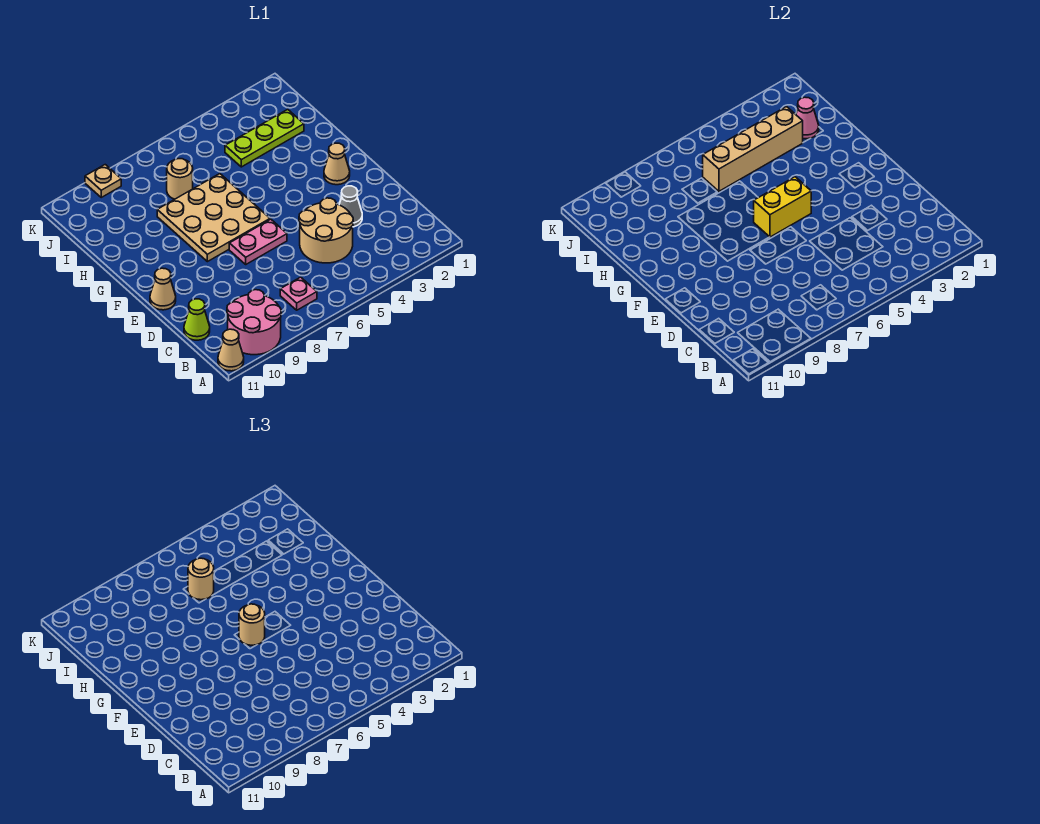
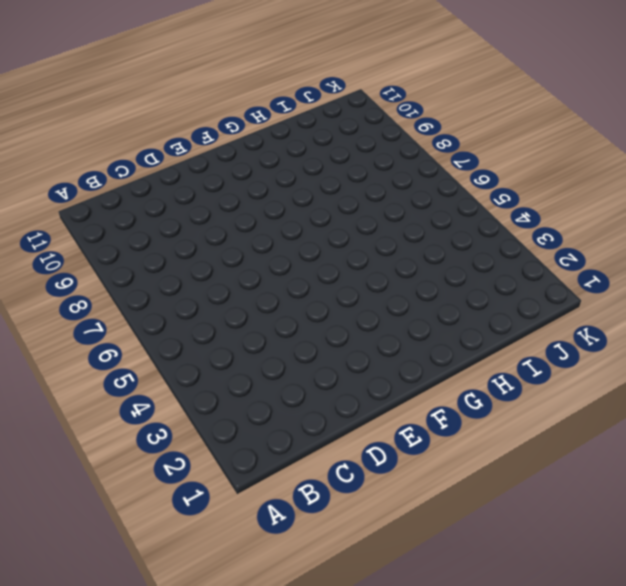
none -> pink 2x2 round brick [227,290,281,355]
none -> tan 1x1 cone [218,329,244,371]
none -> pink 1x1 plate [280,277,317,310]

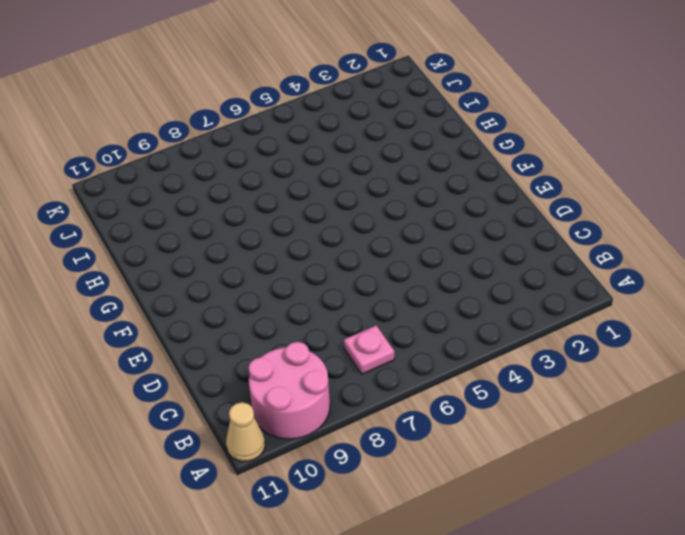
none -> tan 2x2 round brick [299,198,353,263]
none -> lime 1x1 cone [184,299,210,340]
none -> grey 1x1 cone [339,186,362,227]

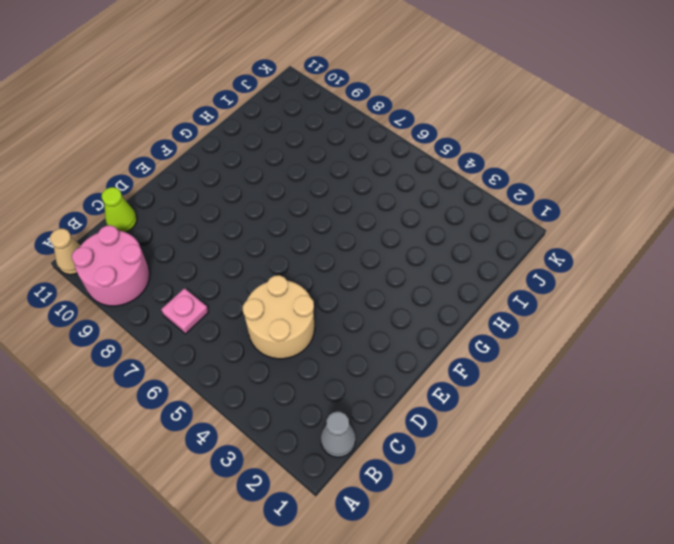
grey 1x1 cone [321,412,356,457] -> grey 1x1 cone moved to [339,186,362,227]
none -> pink 1x2 plate [229,219,287,264]
none -> tan 1x1 cone [150,268,176,310]
none -> tan 1x1 cone [324,143,350,185]

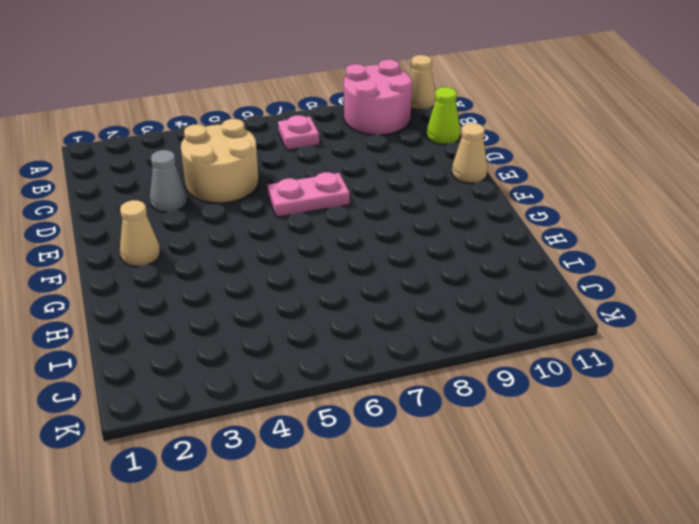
none -> tan 3x3 plate [157,174,270,262]
none -> lime 1x3 plate [225,109,304,167]
none -> tan 1x1 round brick [167,159,193,199]

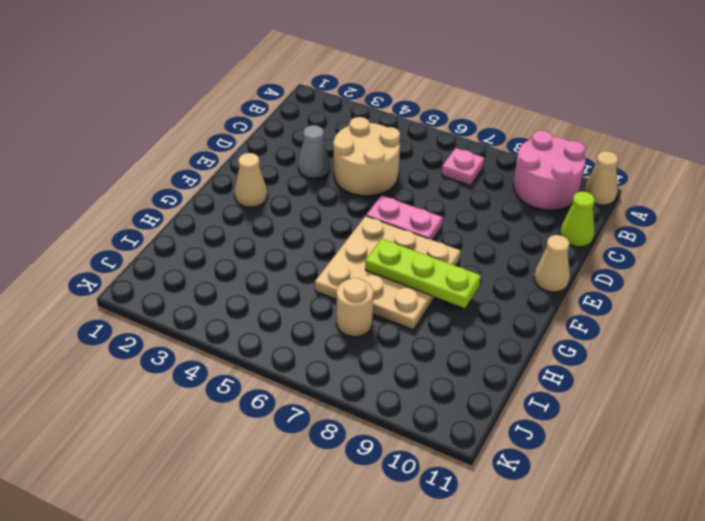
lime 1x3 plate [365,239,481,308] -> lime 1x3 plate moved to [225,109,304,167]
none -> tan 1x1 plate [85,165,121,197]
none -> yellow 1x2 brick [754,177,811,237]
none -> pink 1x1 cone [796,97,819,139]

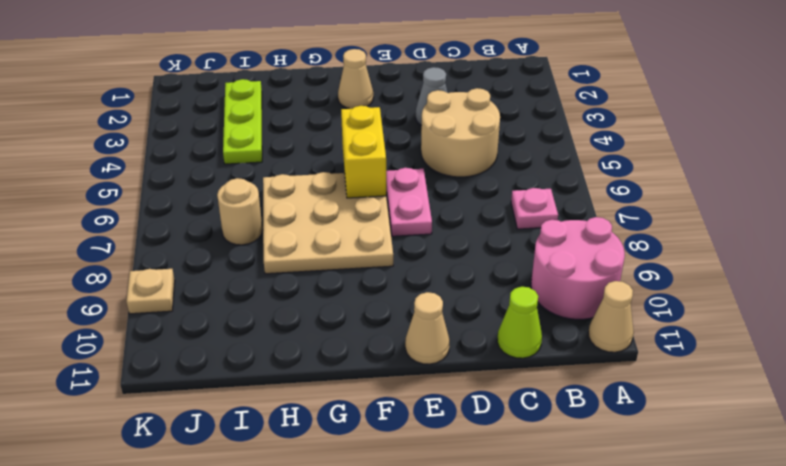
none -> pink 1x1 cone [796,97,819,139]
none -> tan 1x4 brick [703,107,803,191]
none -> tan 1x1 round brick [239,604,265,645]

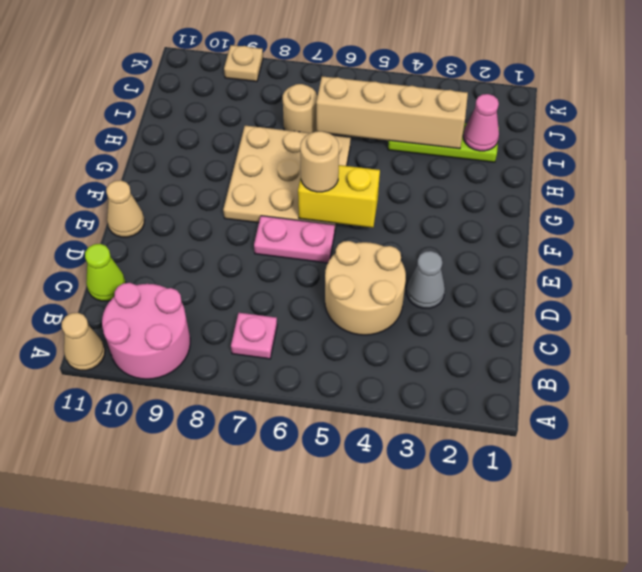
none -> tan 1x1 cone [324,143,350,185]
none -> tan 1x1 round brick [188,558,214,600]

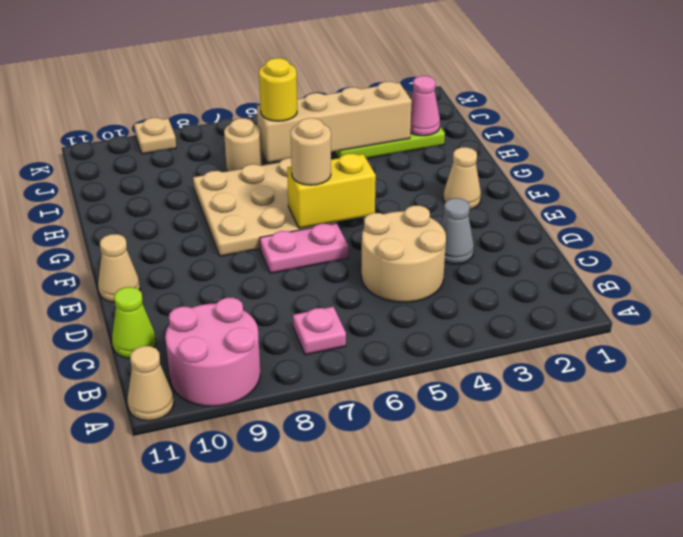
yellow 1x1 round brick [259,58,297,121] -> tan 1x1 round brick [188,558,214,600]

